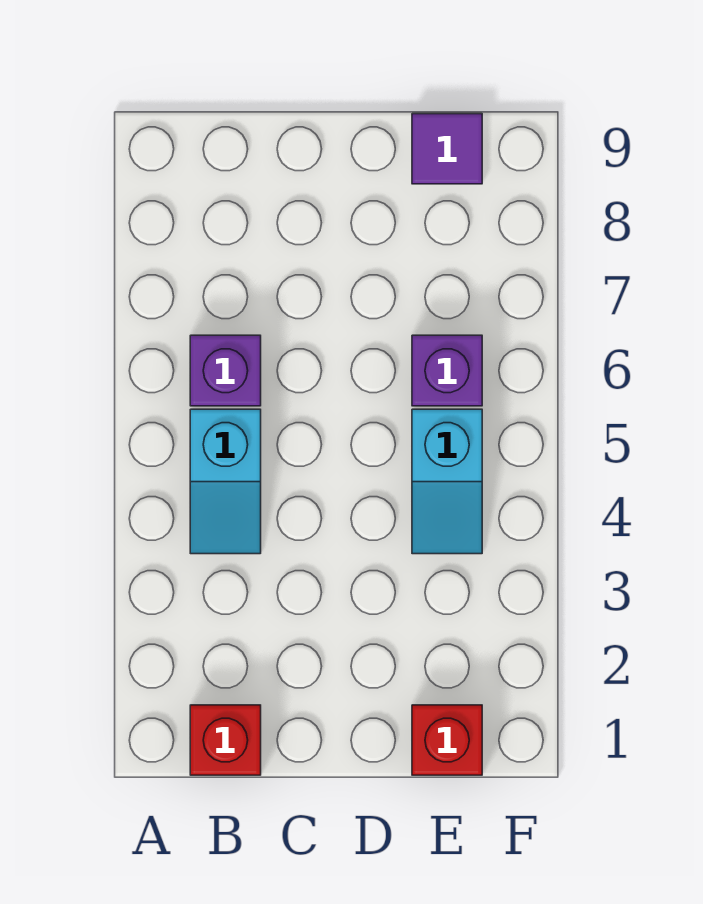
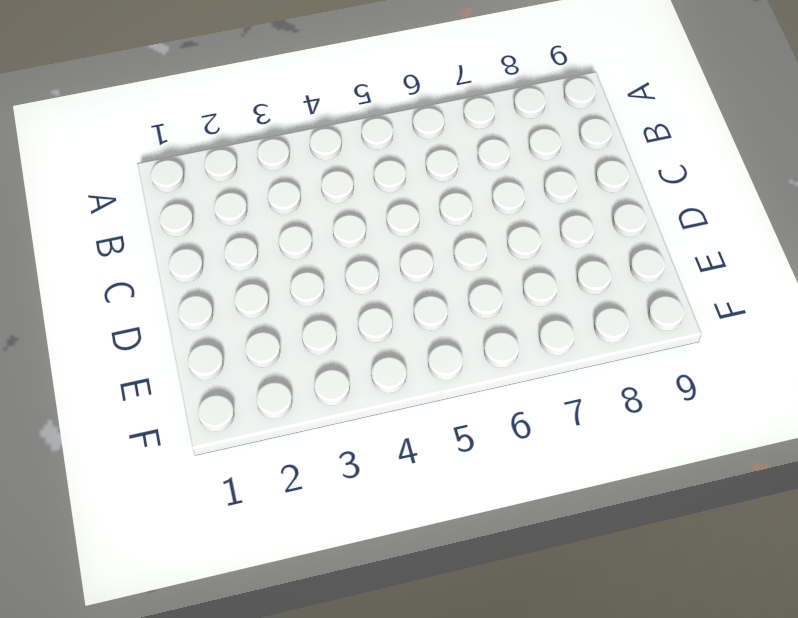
none -> red 1x1 brick [190,705,261,775]
none -> cyan 1x2 slope [190,409,261,554]

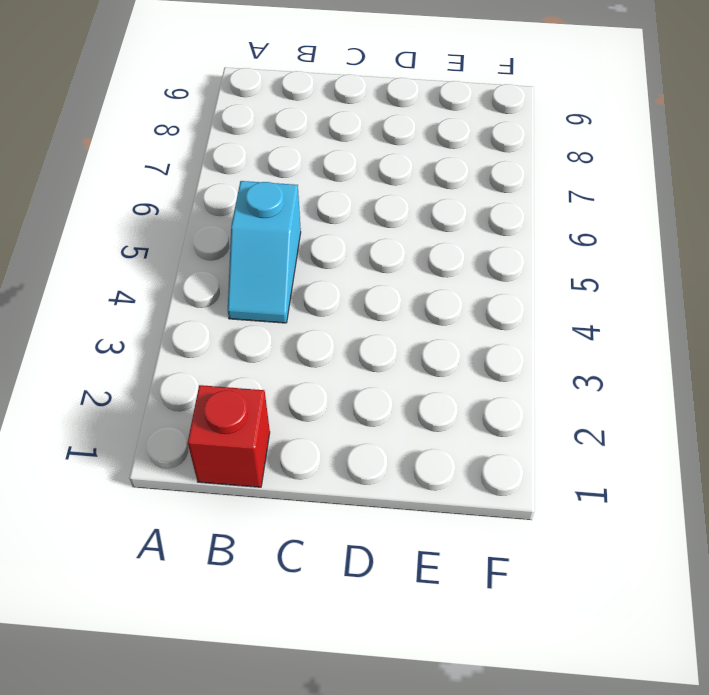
none -> purple 1x1 brick [190,335,261,406]
none -> red 1x1 brick [412,705,482,775]

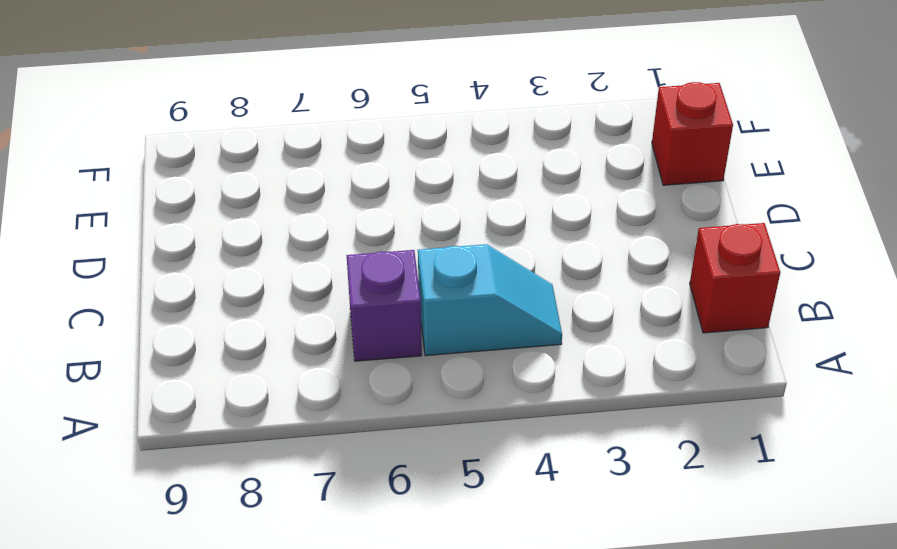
none -> cyan 1x2 slope [412,409,482,554]
none -> purple 1x1 brick [412,335,482,406]

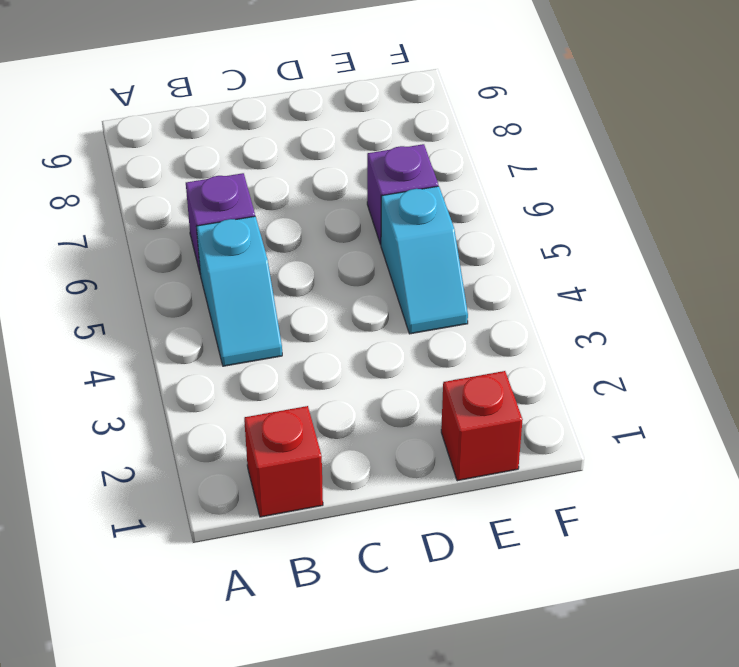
none -> purple 1x1 tile [412,114,482,184]

